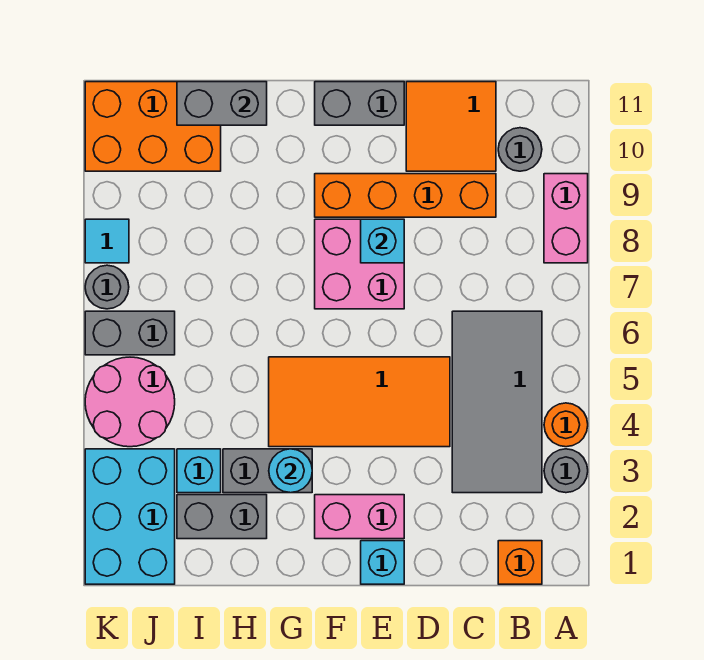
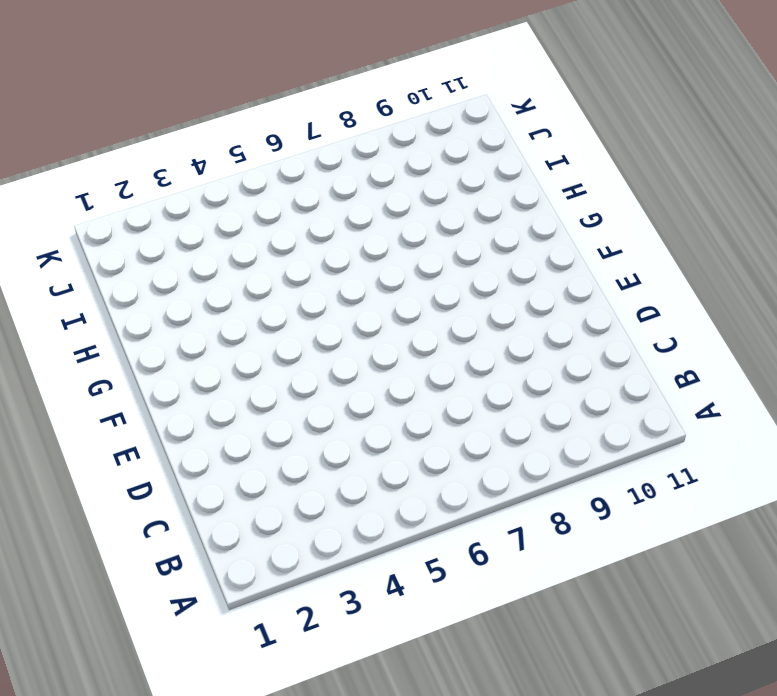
none -> grey 1x1 round brick [544,449,588,493]
none -> orange 1x1 round brick [544,403,588,447]
none -> pink 1x2 brick [544,174,588,263]

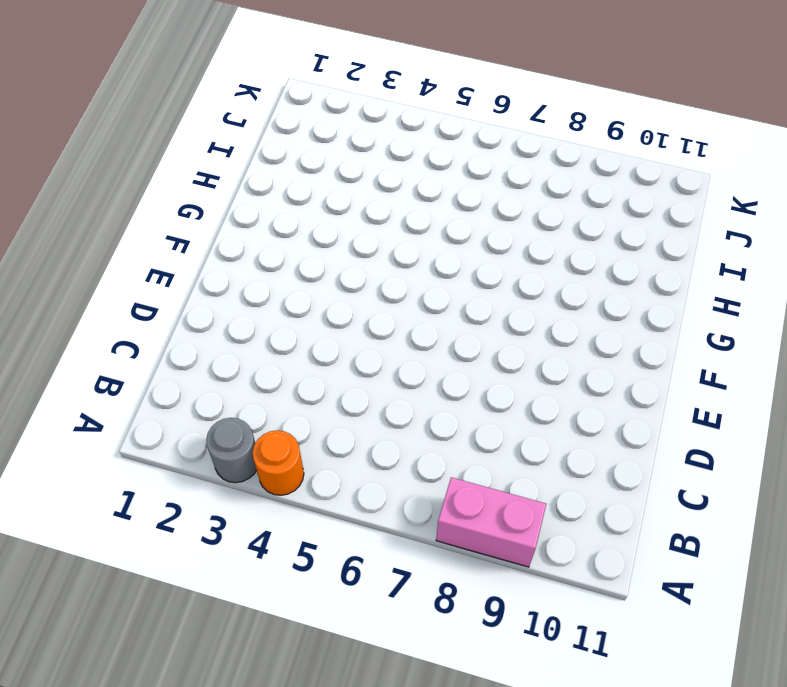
none -> orange 1x1 brick [498,541,542,584]
none -> grey 2x4 tile [452,311,542,493]
none -> grey 1x1 round brick [498,128,542,171]

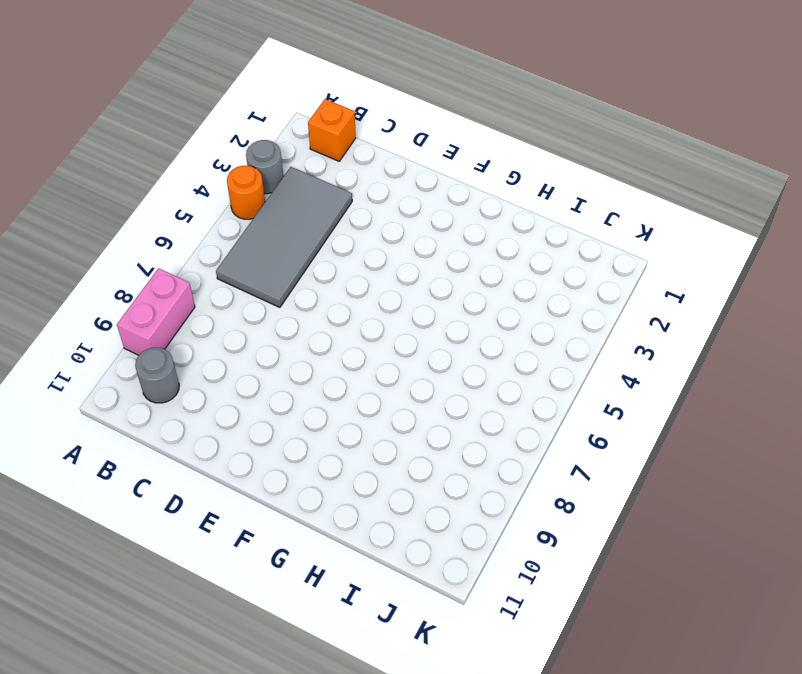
none -> orange 1x4 brick [315,174,496,217]
none -> orange 2x2 tile [406,82,496,171]
none -> orange 2x4 tile [269,357,450,447]

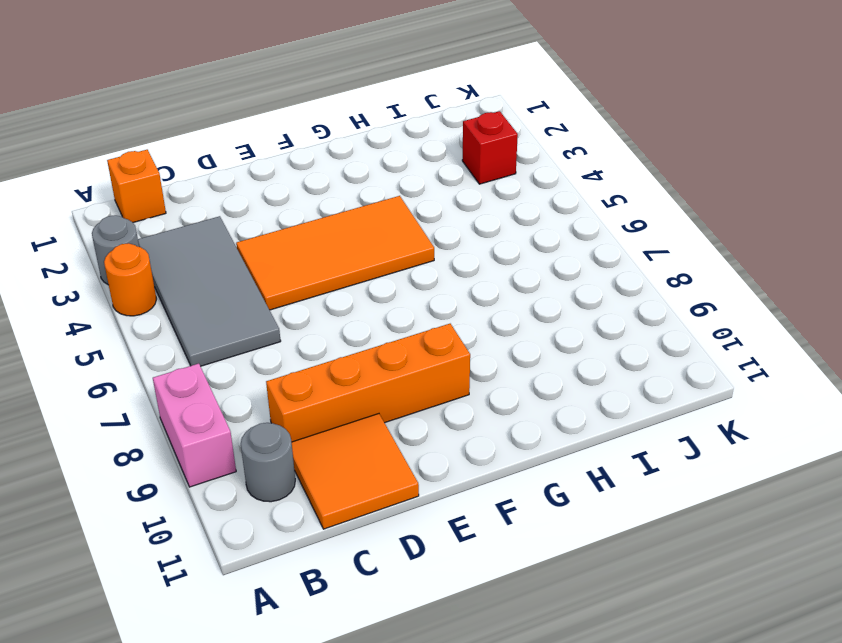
red 1x1 brick [462,111,518,184] -> cyan 2x3 brick [85,449,175,584]
none -> cyan 1x1 brick [361,541,404,584]
none -> pink 1x2 brick [315,495,404,539]
none -> pink 2x2 brick [315,219,404,309]

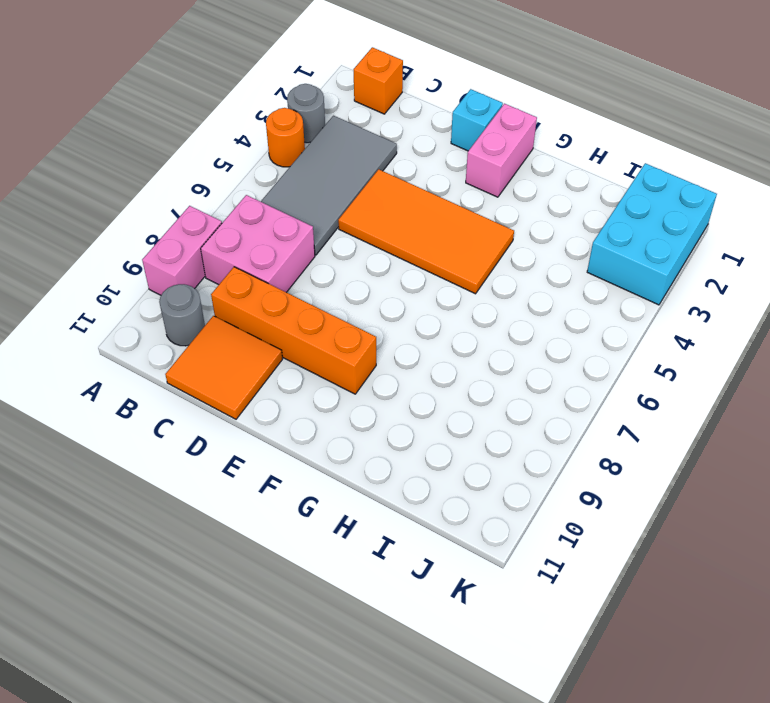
pink 2x2 brick [201,195,315,292] -> pink 2x2 brick moved to [315,219,404,309]
pink 1x2 brick [466,104,537,197] -> pink 1x2 brick turned to [315,495,404,539]
none -> grey 1x2 brick [315,82,404,125]
none -> grey 1x2 brick [223,449,312,493]
none -> grey 1x2 brick [177,495,267,539]

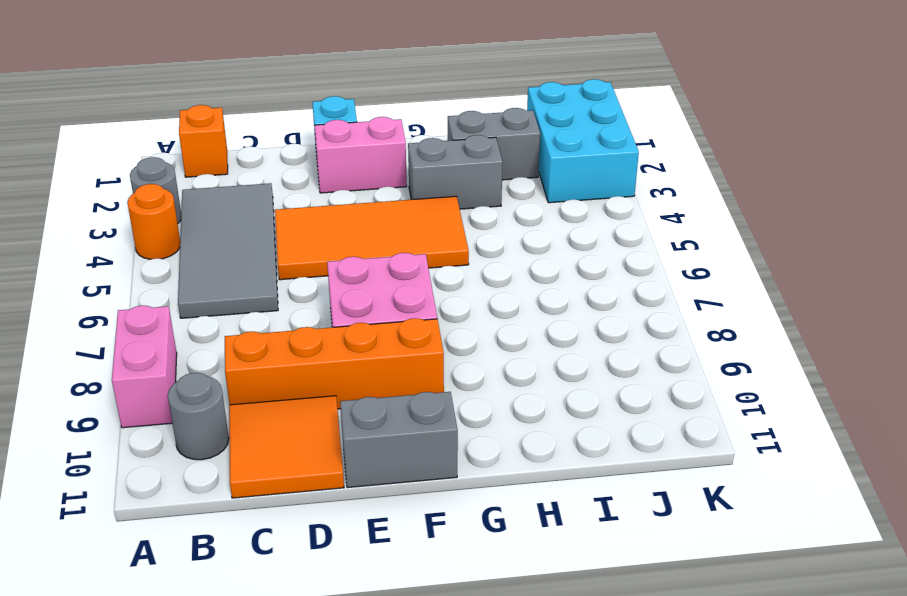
none -> cyan 1x1 brick [177,449,221,493]
none -> orange 2x3 brick [85,82,221,171]
none -> pink 2x2 round brick [85,357,175,447]

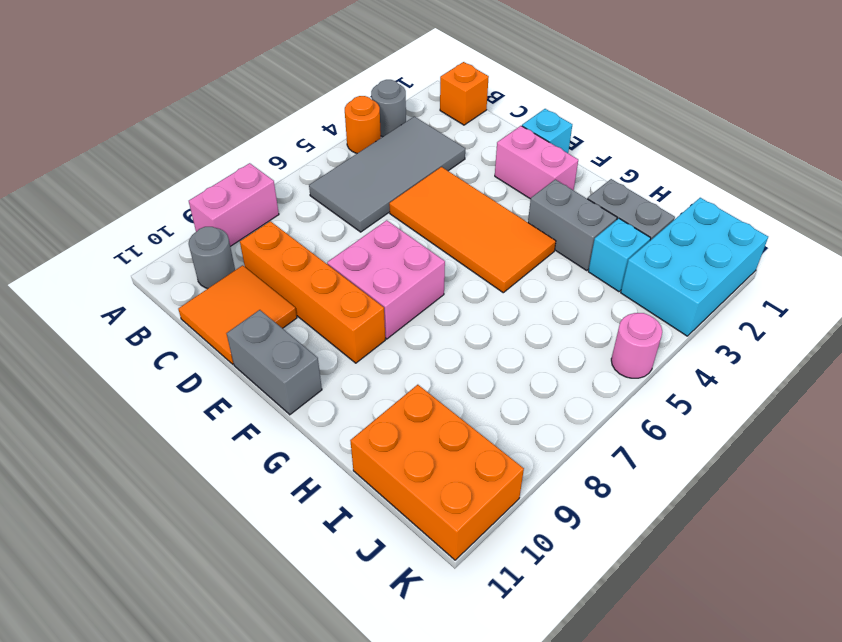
pink 1x1 round brick [611,313,662,378] -> pink 2x2 round brick [85,357,175,447]
none -> grey 1x2 brick [85,311,175,355]
none -> grey 1x1 round brick [85,265,129,309]
none -> cyan 1x1 tile [85,219,129,263]

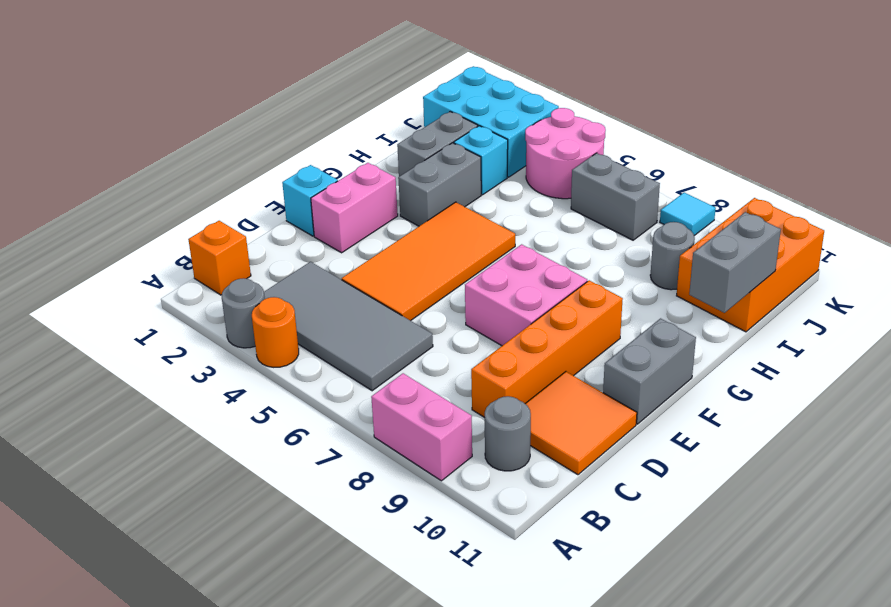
grey 1x1 round brick [650,222,695,290] -> grey 1x1 round brick moved to [85,265,129,309]
grey 1x2 brick [571,153,660,240] -> grey 1x2 brick turned to [85,311,175,355]
none -> cyan 1x1 brick [361,219,404,263]
none -> cyan 1x1 round brick [269,449,312,493]

